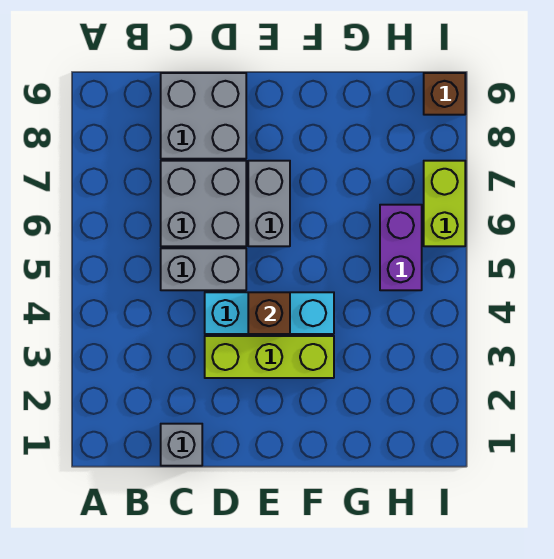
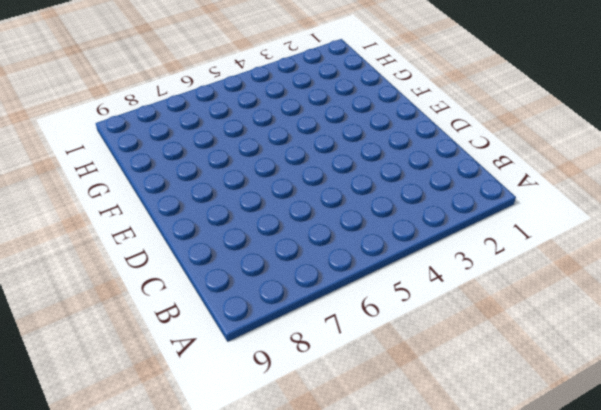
none -> grey 1x1 brick [161,424,202,466]
none -> grey 1x2 brick [161,248,246,290]

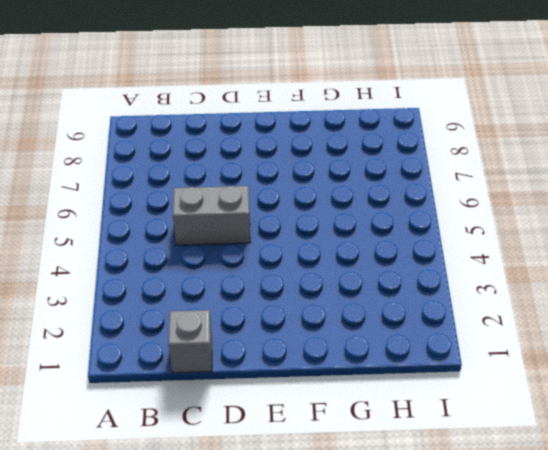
none -> grey 2x2 brick [161,161,246,246]
none -> grey 2x2 brick [161,73,246,159]

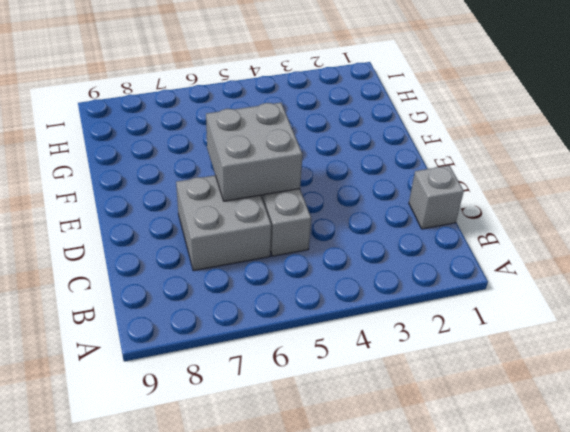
grey 2x2 brick [206,103,303,201] -> grey 2x2 brick moved to [161,73,246,159]
none -> lime 1x3 brick [205,336,334,378]
none -> cyan 1x3 brick [205,292,334,334]

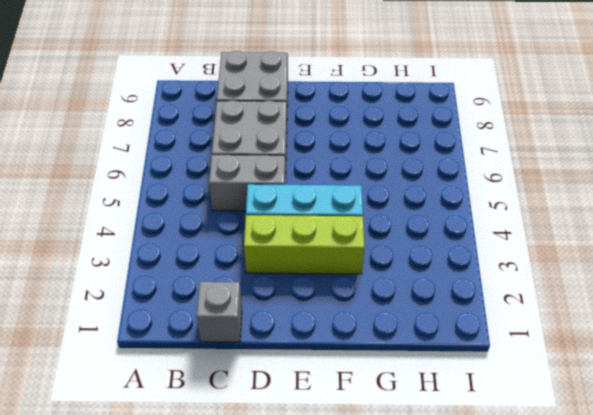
none -> grey 1x2 brick [248,161,290,246]
none -> purple 1x2 brick [380,205,422,290]

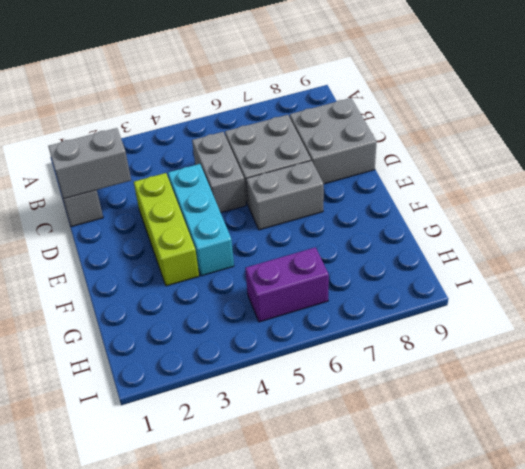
grey 1x2 brick [48,128,131,199] -> none
none -> lime 1x2 brick [424,161,465,246]
none -> brown 1x1 brick [424,73,465,115]

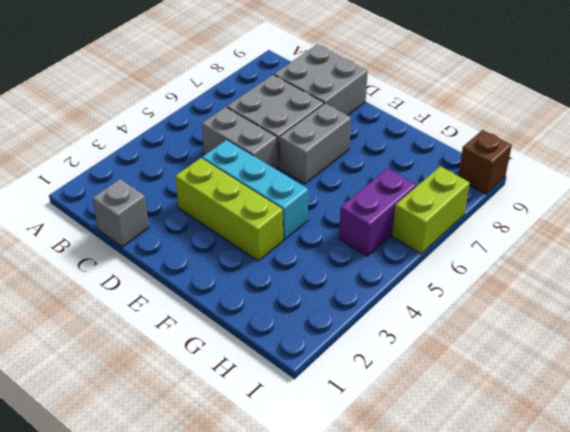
none -> brown 1x1 brick [248,292,290,334]

